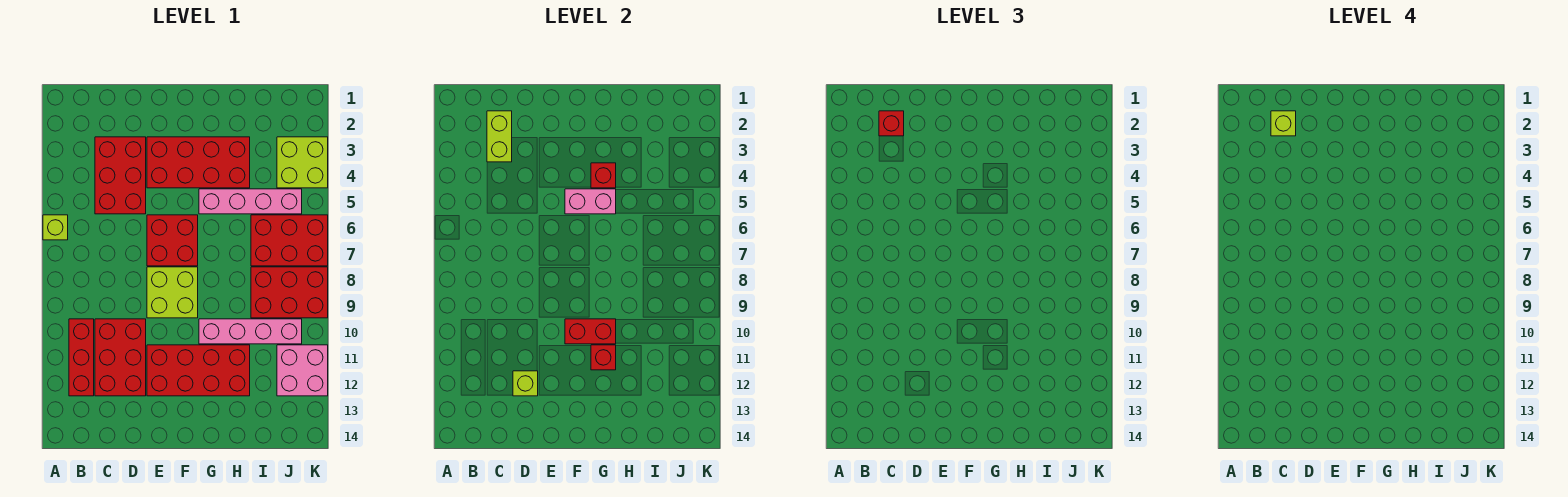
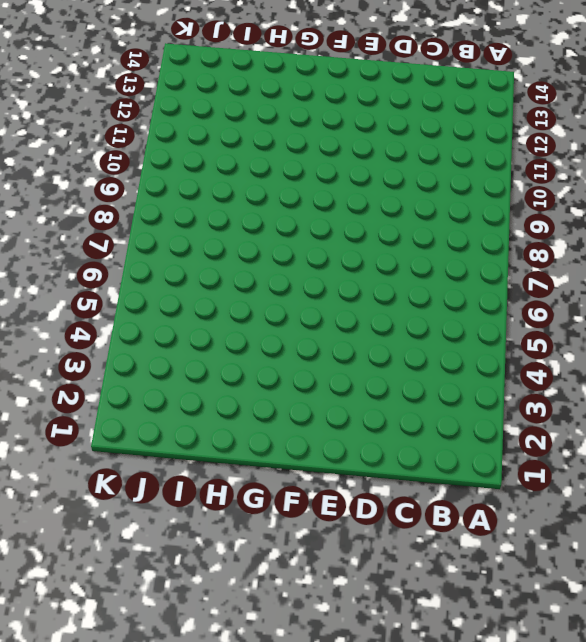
none -> lime 1x1 brick [43,215,68,240]
none -> red 1x3 brick [69,319,94,396]
none -> red 2x3 brick [95,137,146,214]

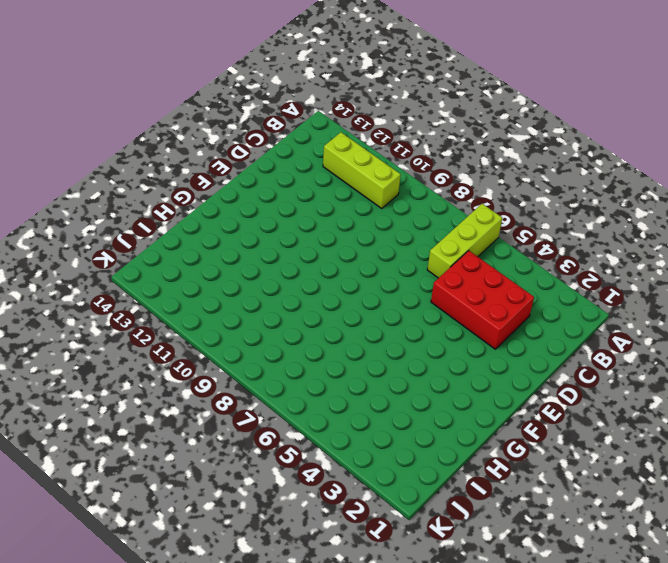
lime 1x3 brick [427,204,502,278] -> lime 1x1 brick [43,215,68,240]
lime 1x3 brick [323,132,401,209] -> red 1x3 brick [69,319,94,396]
none -> red 2x3 brick [95,319,146,396]
none -> red 2x4 brick [147,137,250,188]
none -> red 2x2 brick [147,215,198,266]

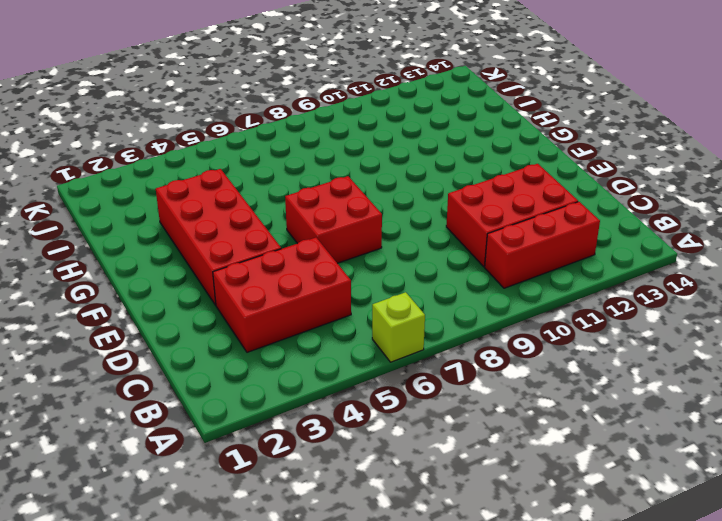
none -> lime 2x2 brick [147,267,198,318]
none -> red 2x4 brick [147,345,250,396]
none -> pink 1x4 brick [199,189,302,214]

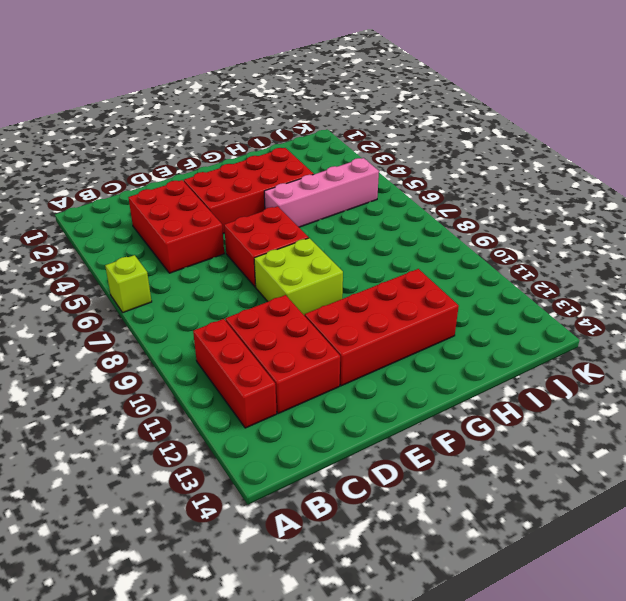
none -> pink 1x4 brick [199,319,302,344]
none -> red 2x3 brick [251,215,328,266]
none -> red 2x3 brick [251,267,328,318]

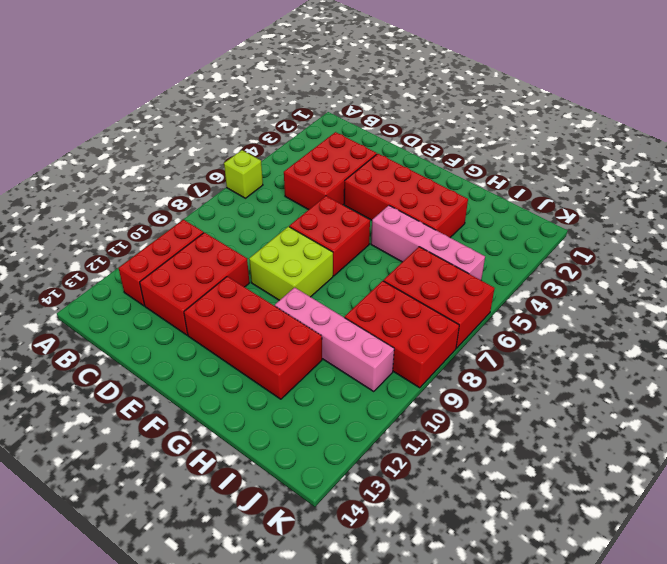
none -> lime 2x2 brick [277,137,328,188]
none -> pink 2x2 brick [277,345,328,396]
none -> lime 1x2 brick [487,111,512,162]

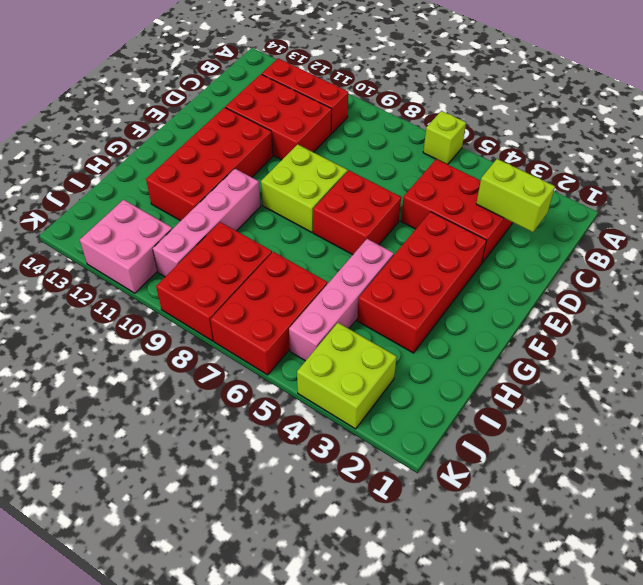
none -> lime 1x1 brick [513,371,538,396]
none -> pink 1x2 brick [565,189,616,214]
none -> red 1x2 brick [565,319,616,344]

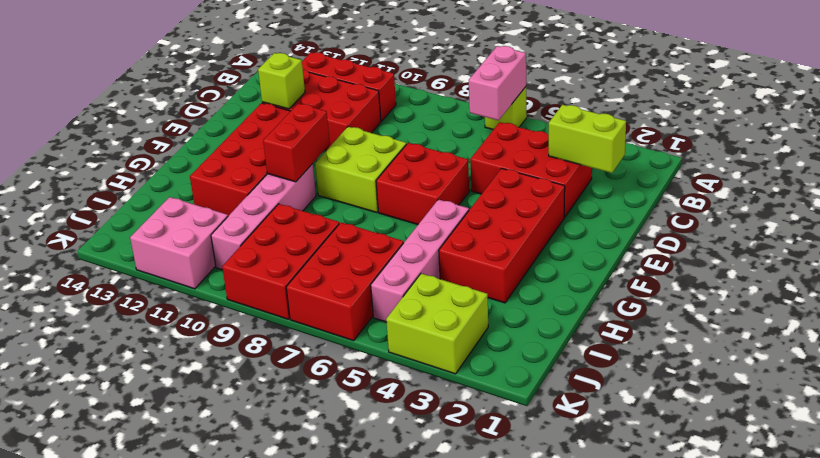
pink 1x2 brick [469,46,526,120] -> pink 1x2 brick moved to [565,189,616,214]
none -> red 1x1 brick [591,163,616,188]
none -> red 1x1 brick [591,345,616,370]
none -> red 1x1 brick [879,111,904,136]

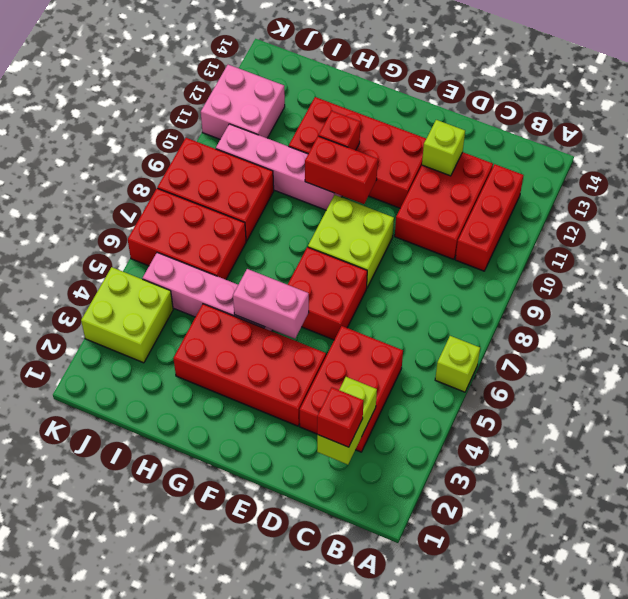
none -> red 1x1 brick [591,163,616,188]
none -> lime 1x1 brick [1271,111,1296,136]

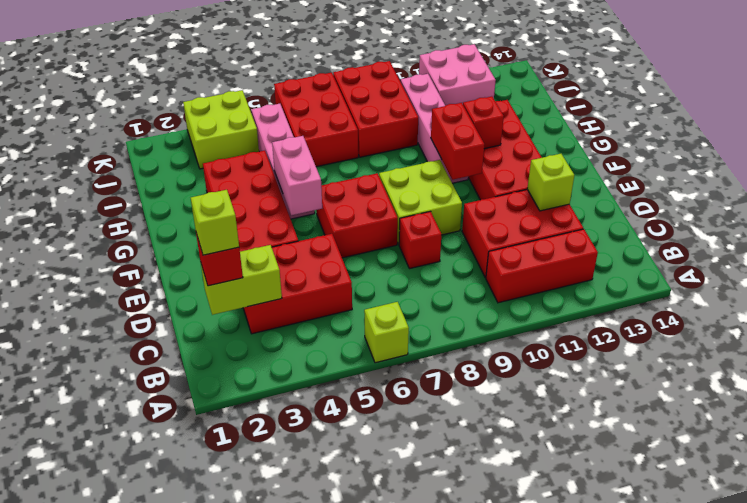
red 1x1 brick [399,211,442,269] -> red 1x1 brick moved to [591,163,616,188]

